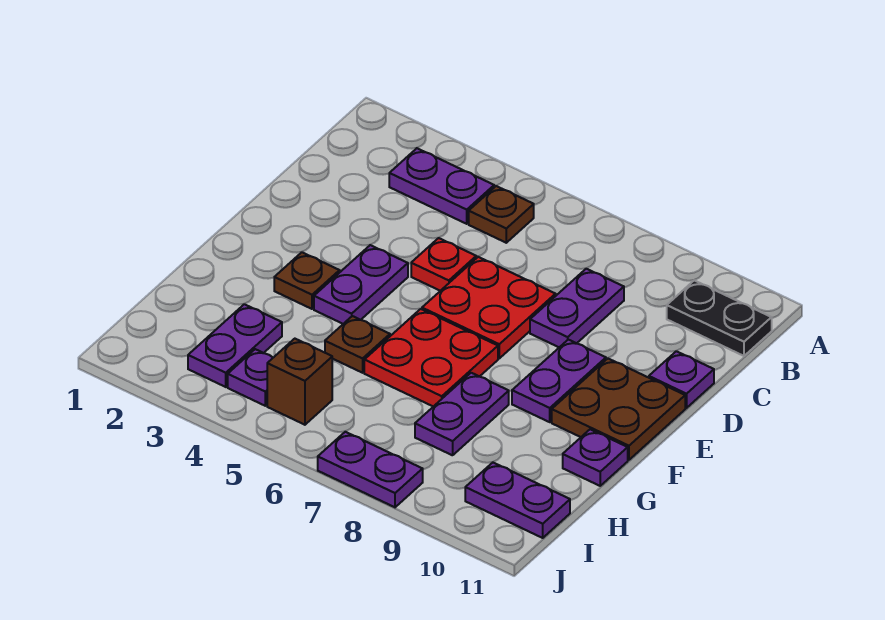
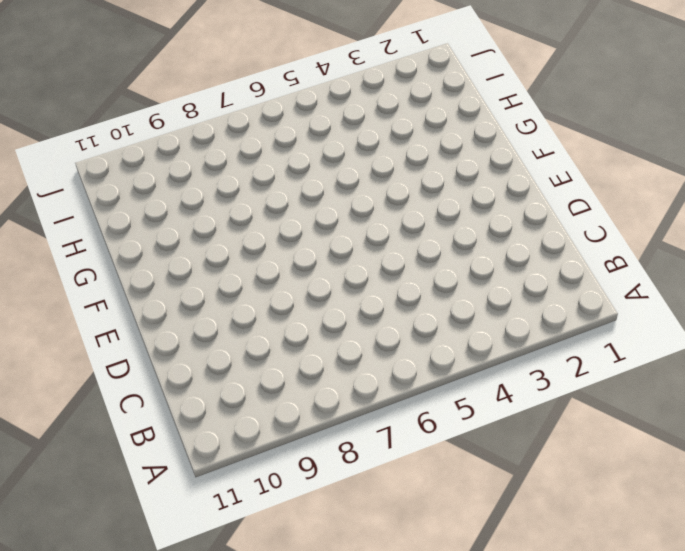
none -> purple 1x2 plate [389,148,494,224]
none -> brown 1x1 plate [469,186,534,243]
none -> black 1x2 plate [667,280,772,356]

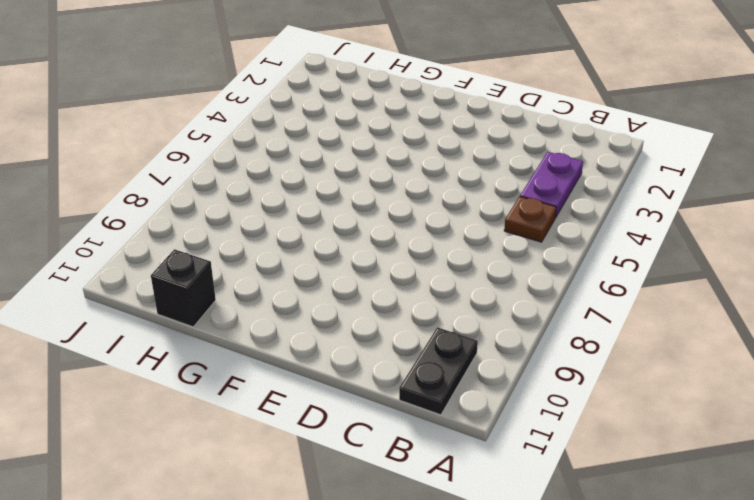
black 1x1 brick [151,249,216,327] -> none
none -> purple 1x2 plate [530,269,624,347]
none -> red 1x1 plate [411,238,476,291]
none -> red 2x2 plate [422,257,556,358]

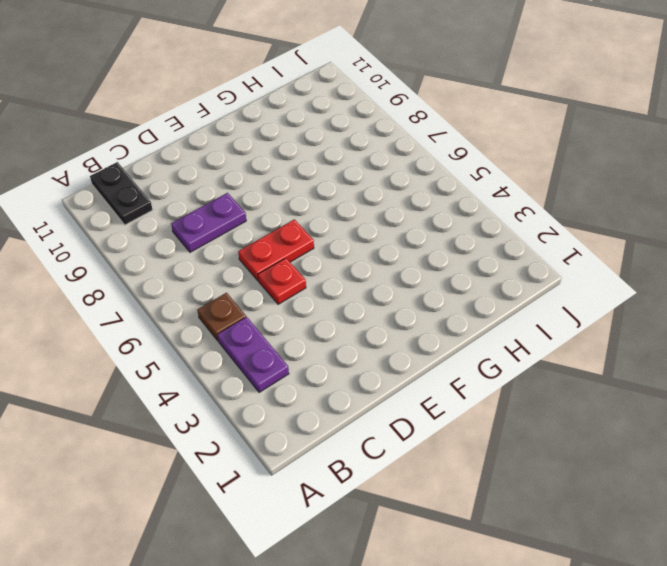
red 1x2 plate [238,219,314,281] -> red 2x2 plate [422,257,556,358]
none -> purple 1x1 plate [649,351,714,408]
none -> purple 1x2 plate [314,245,408,324]
none -> purple 1x2 plate [512,340,606,422]

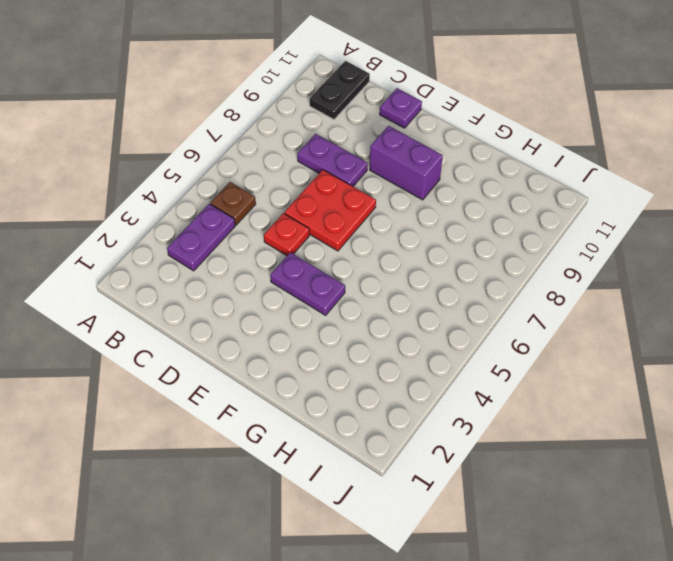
purple 1x2 brick [370,126,443,200] -> purple 1x2 plate [512,340,606,422]
none -> brown 2x2 plate [552,359,685,460]
none -> brown 1x1 plate [274,252,340,309]
none -> red 2x2 plate [364,309,498,407]

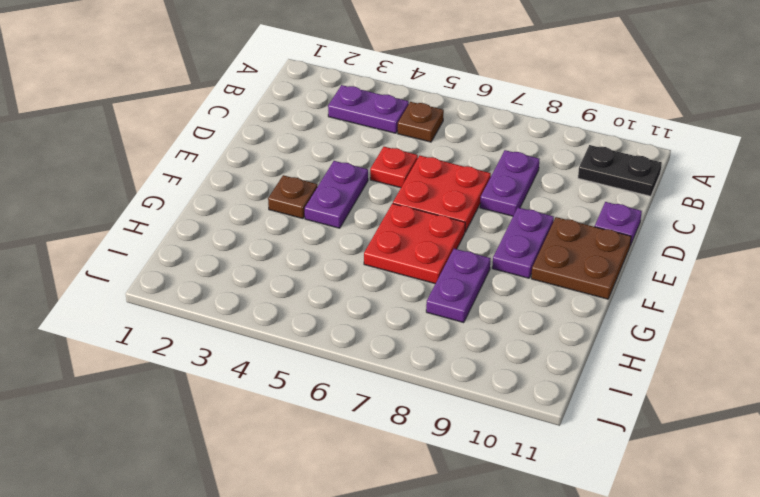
none -> brown 1x1 plate [325,316,390,373]
none -> purple 1x1 plate [563,429,628,486]
none -> purple 1x2 plate [188,304,282,387]

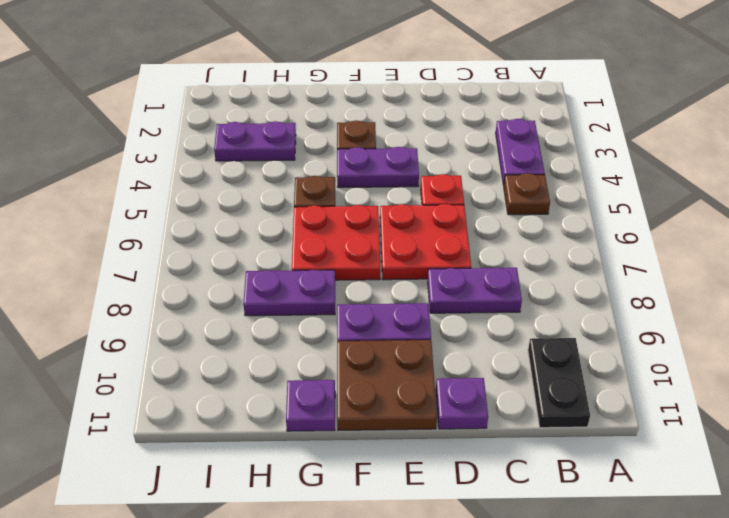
none -> purple 1x1 plate [228,349,273,406]
none -> brown 1x1 brick [267,339,332,425]
none -> purple 1x2 plate [465,463,570,538]

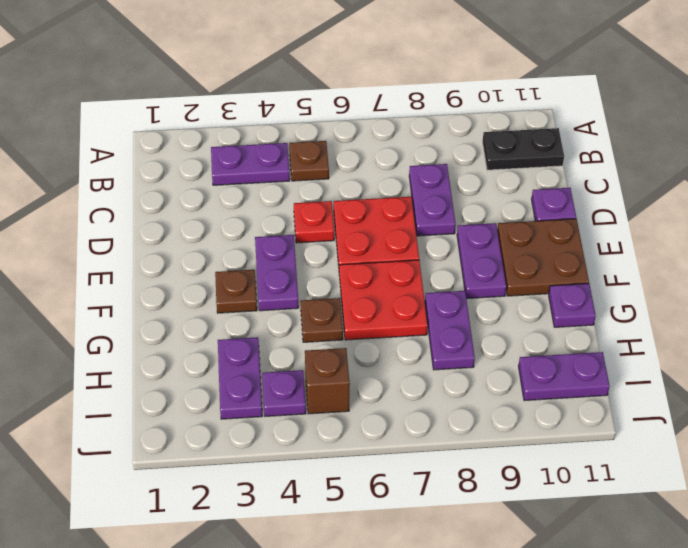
none -> purple 1x2 plate [318,432,423,507]

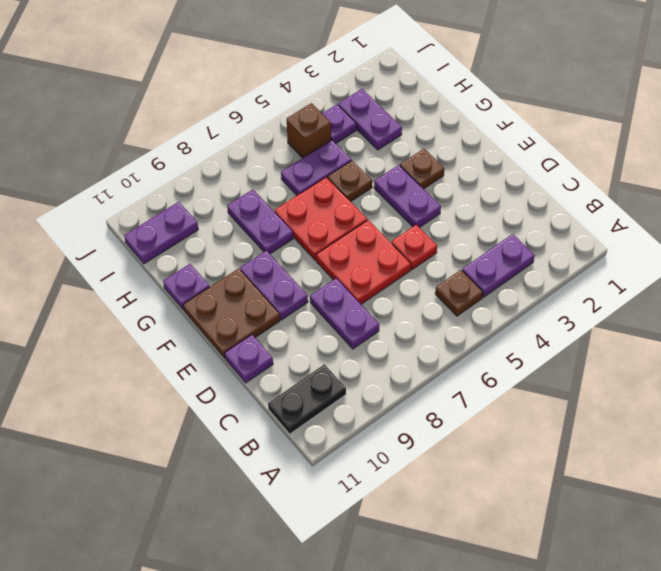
purple 1x2 plate [281,140,351,195] -> purple 1x2 plate moved to [318,432,423,507]

